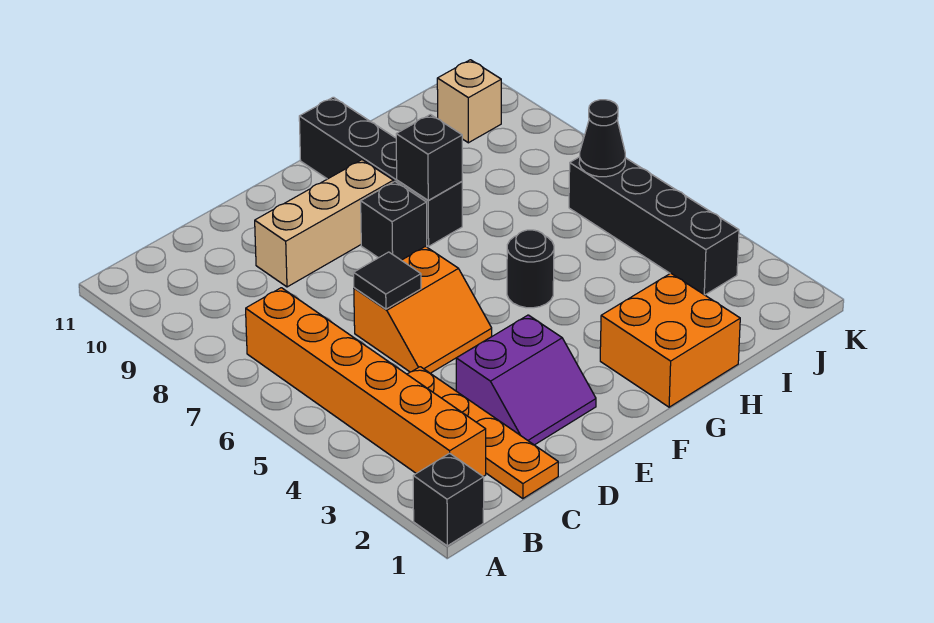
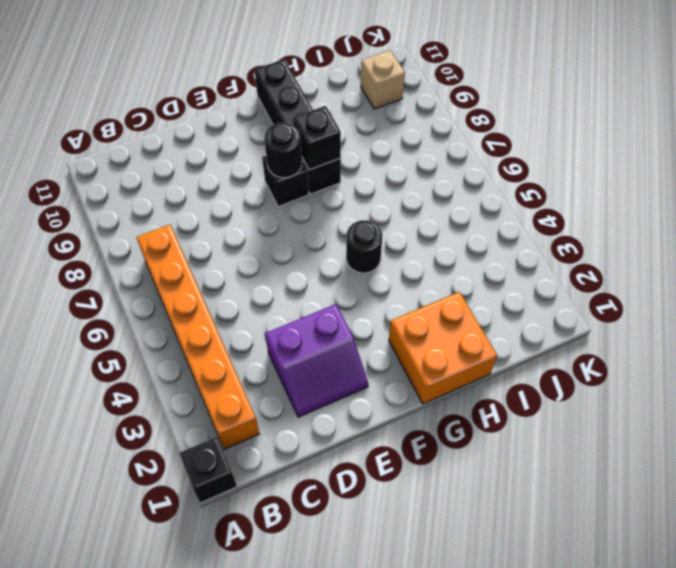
black 1x1 round brick [264,123,302,178] -> none
none -> orange 1x4 plate [407,367,558,499]
none -> orange 2x2 slope [354,246,492,373]
none -> tan 1x3 brick [255,160,393,287]

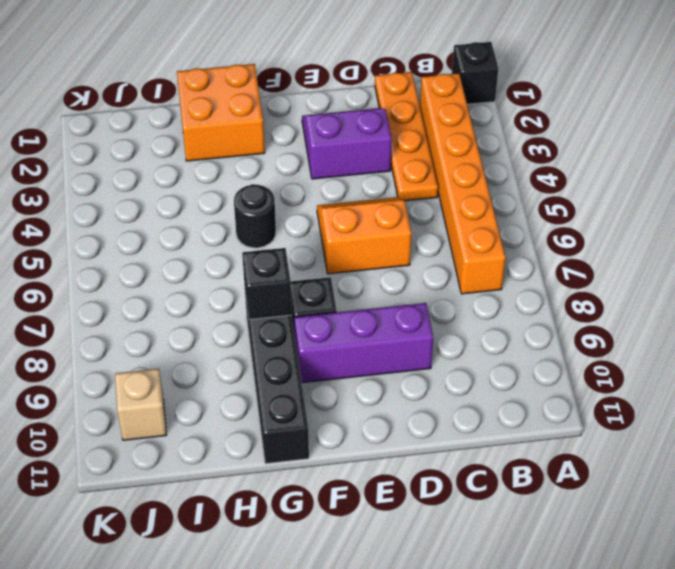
purple 1x3 brick [294,303,433,383] -> tan 1x3 brick [255,160,393,287]
none -> black 1x4 brick [569,157,739,295]
none -> black 1x1 tile [354,252,421,309]
none -> black 1x1 cone [579,100,625,177]

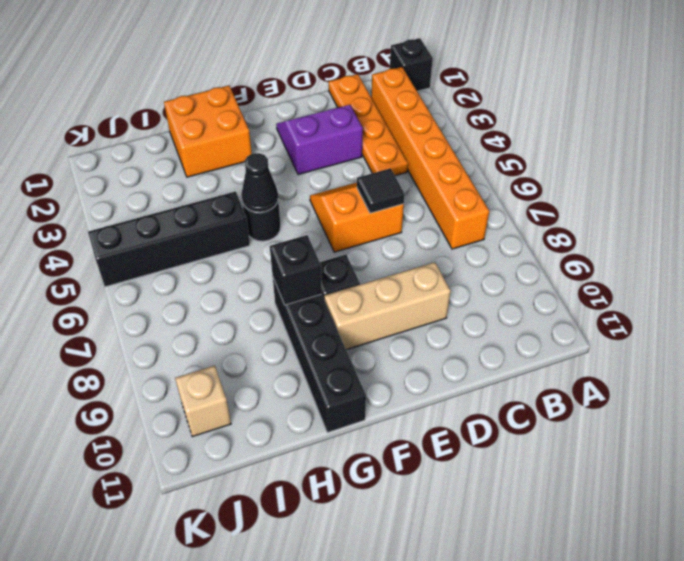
black 1x1 cone [241,153,278,212] -> black 1x1 cone moved to [579,100,625,177]
black 1x4 brick [88,191,250,287] -> black 1x4 brick turned to [569,157,739,295]

